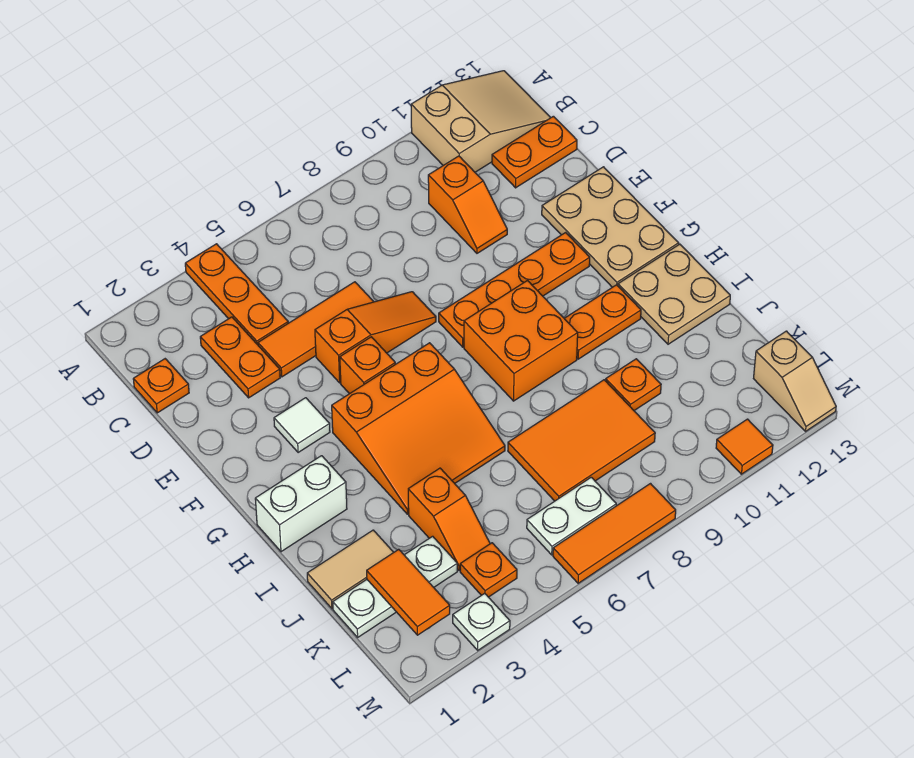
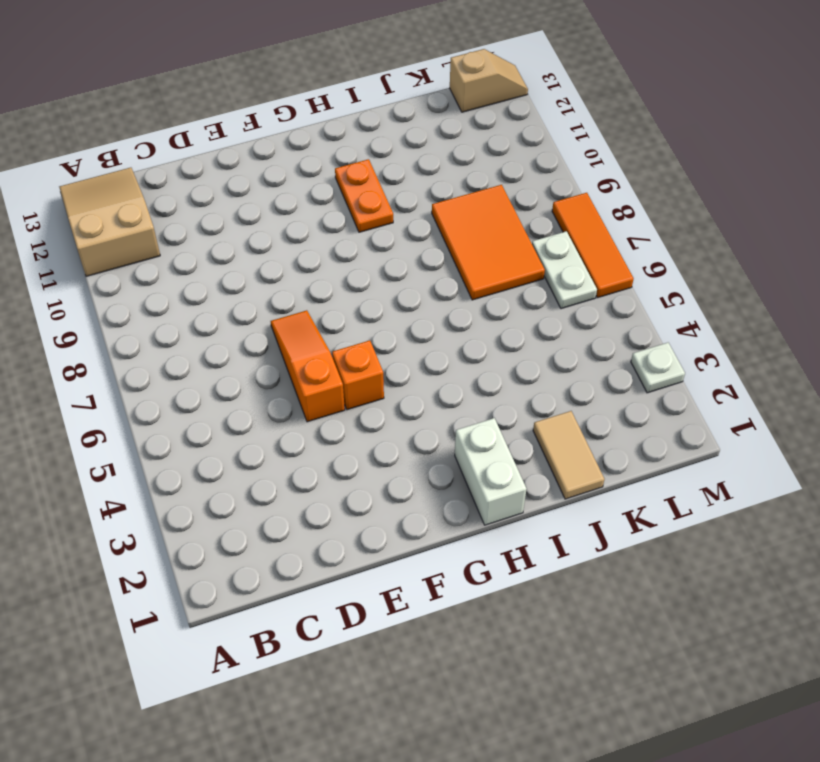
none -> orange 1x3 plate [185,244,288,345]
none -> orange 1x1 plate [133,359,189,413]
none -> orange 1x2 plate [200,317,280,398]

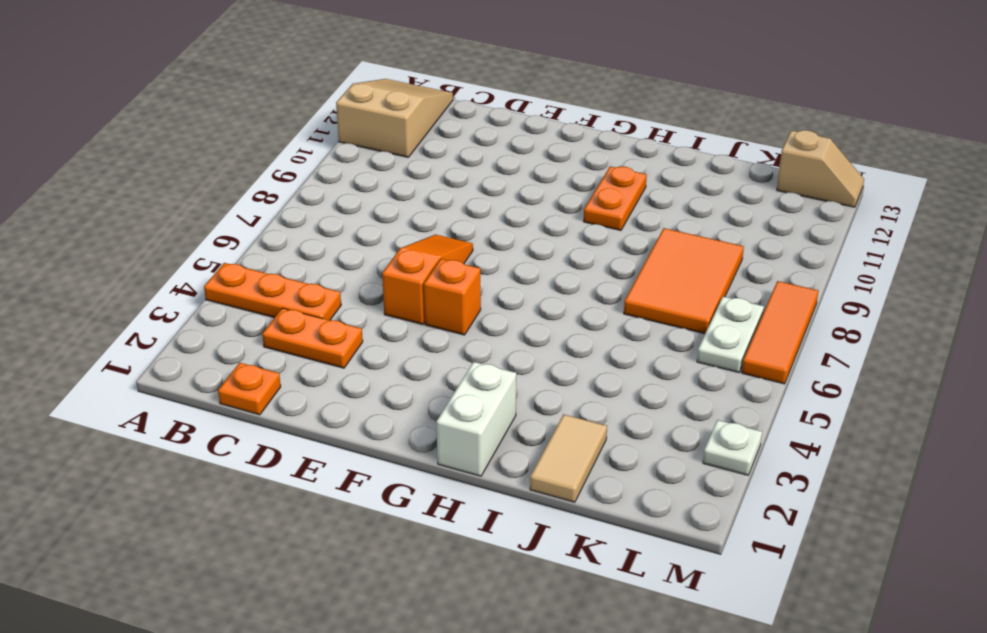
none -> orange 1x2 slope [428,156,507,253]
none -> orange 1x2 plate [492,116,577,188]
none -> orange 1x3 tile [258,282,374,377]

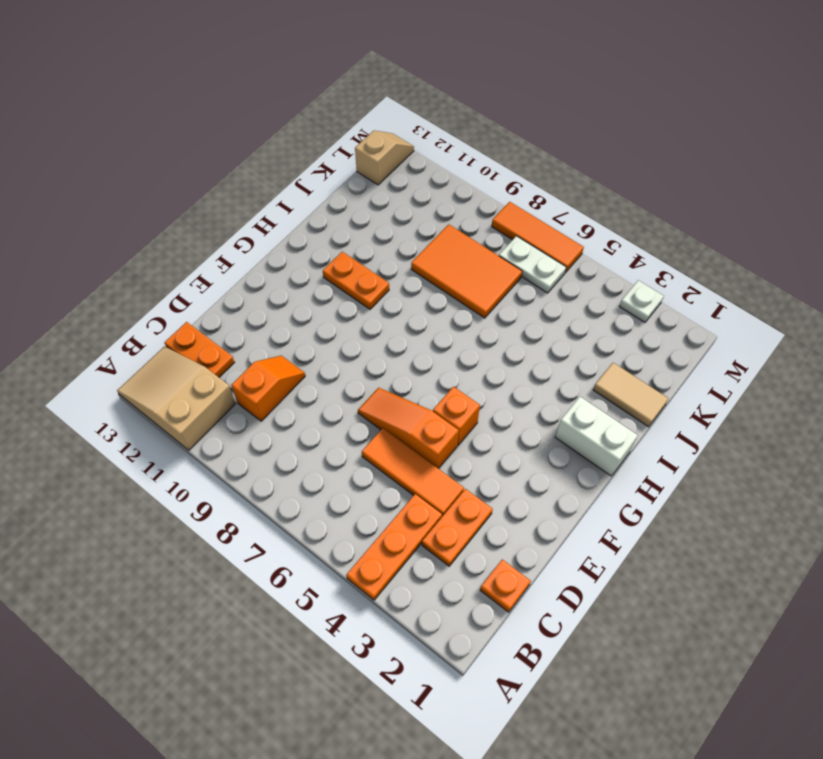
none -> tan 2x3 plate [542,167,679,287]
none -> white 1x1 tile [274,398,330,453]
none -> orange 1x4 plate [439,233,590,347]

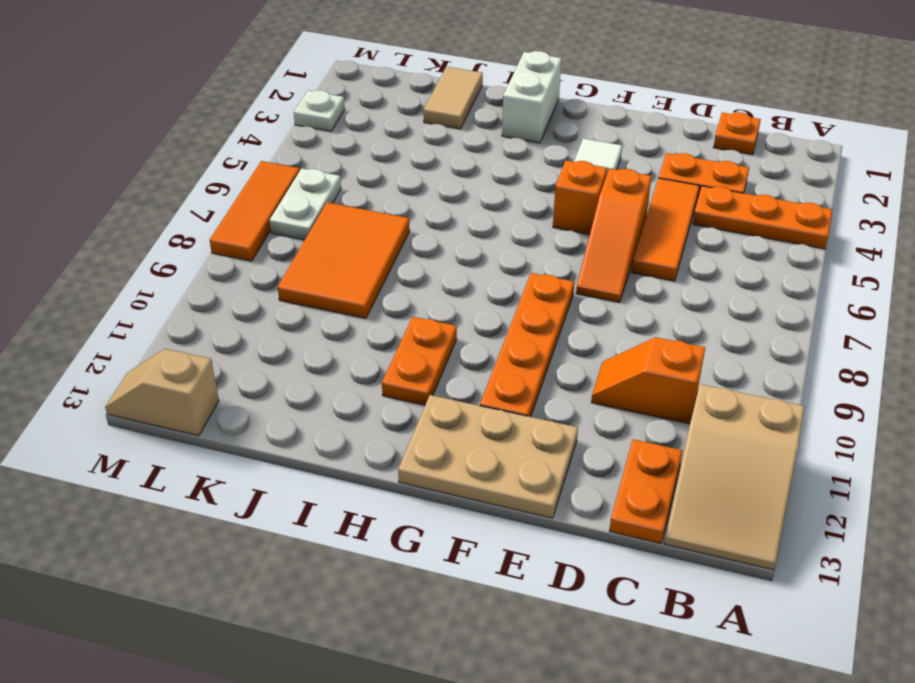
none -> orange 3x3 slope [332,343,505,514]
none -> orange 2x2 brick [464,281,578,401]
none -> tan 2x2 plate [618,244,730,344]

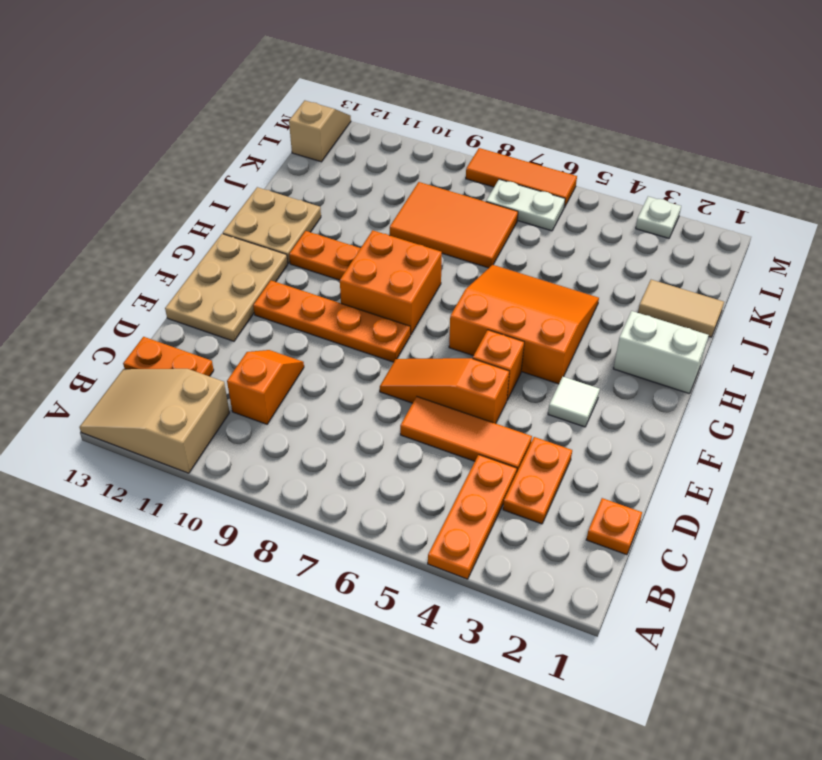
none -> orange 1x2 slope [408,468,490,571]
none -> orange 1x1 plate [606,359,661,411]
none -> white 1x3 plate [333,536,457,637]

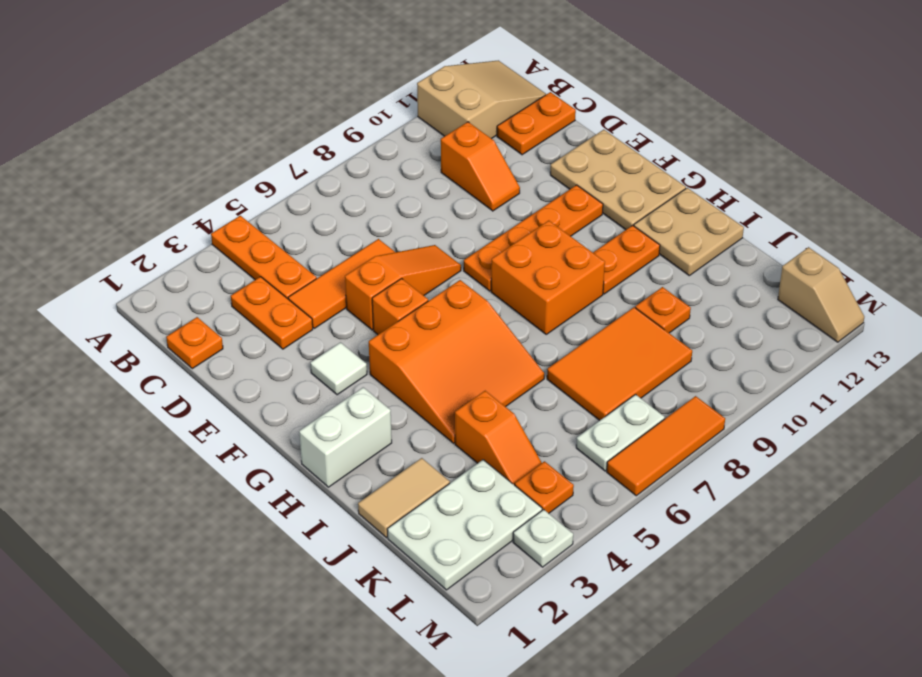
white 2x3 plate [388,460,542,590] -> white 1x3 plate [333,536,457,637]
none -> orange 1x1 tile [716,419,773,474]
none -> orange 1x2 tile [367,549,450,635]

